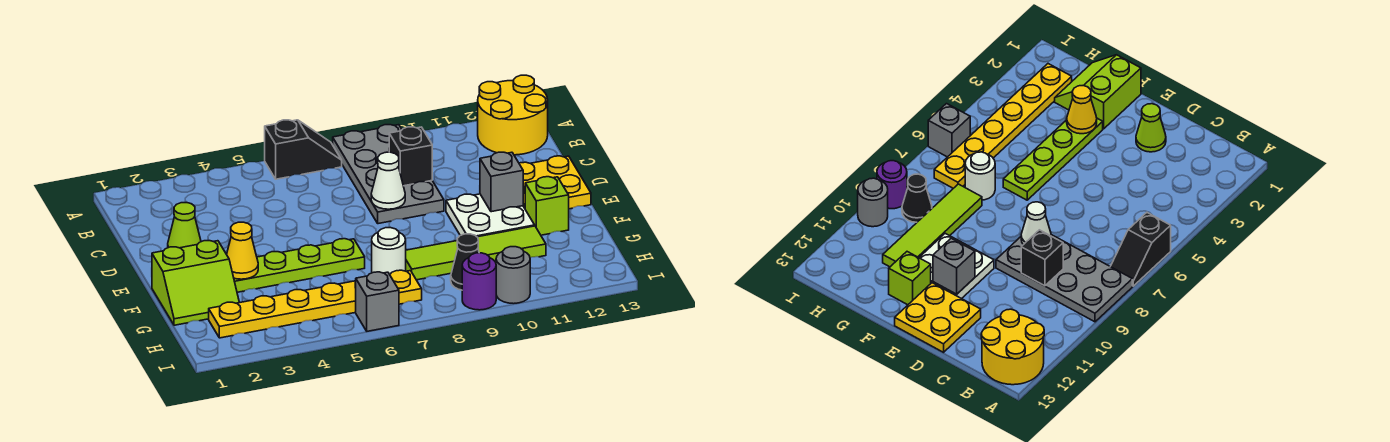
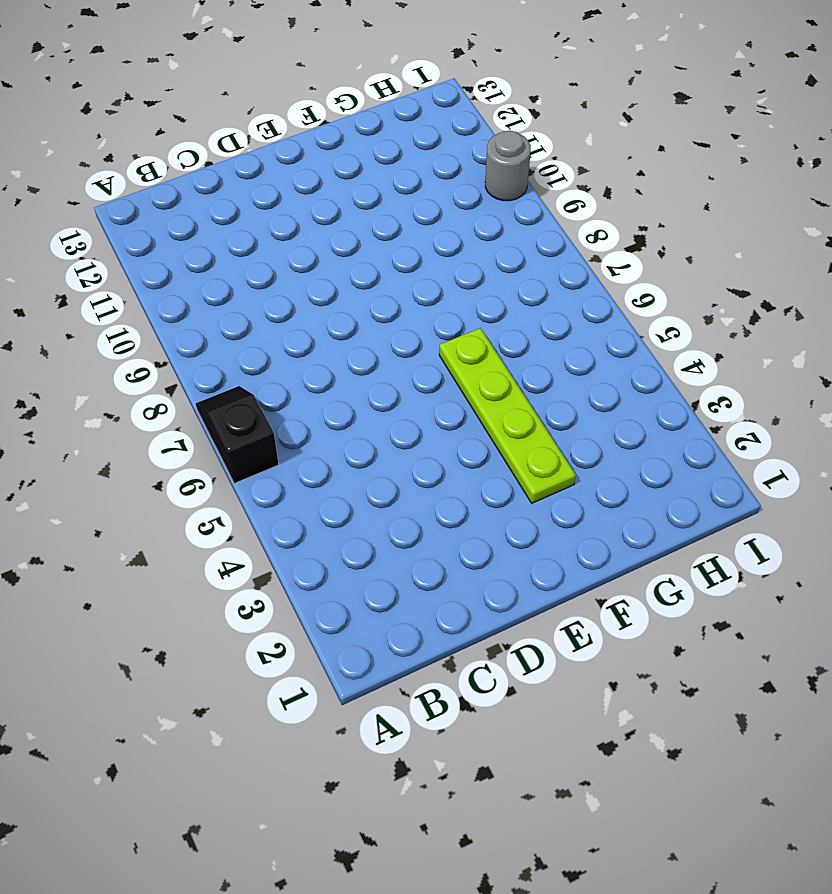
none -> grey 2x4 plate [333,125,444,224]
none -> yellow 2x2 round brick [478,75,548,155]
none -> lime 1x1 cone [168,202,201,248]

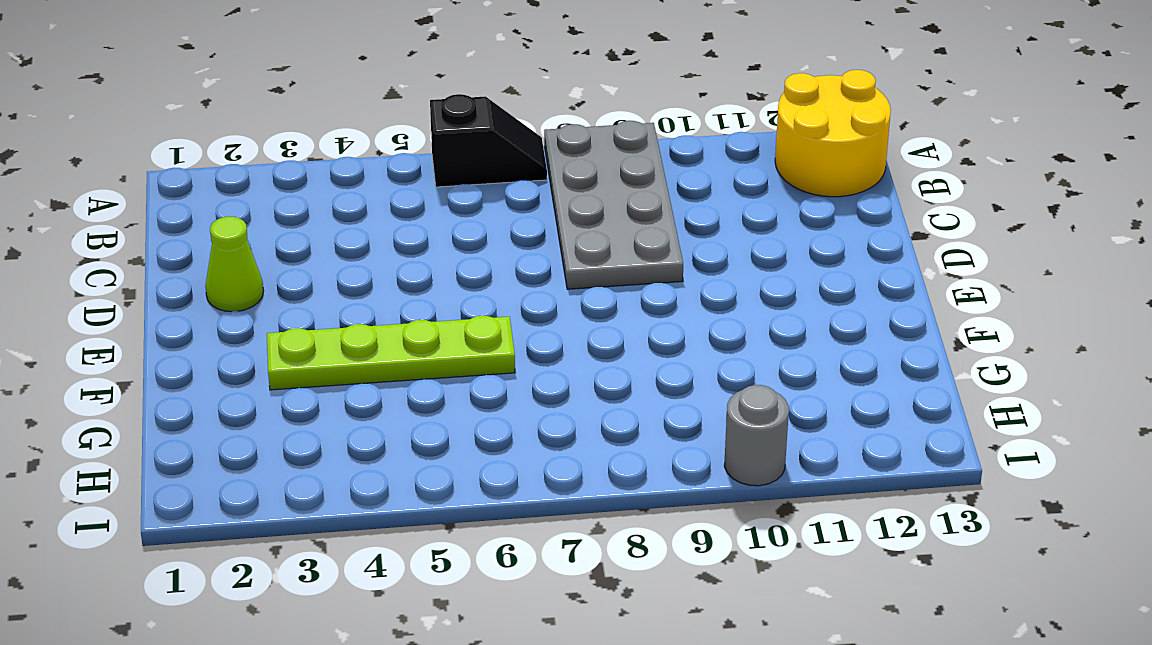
none -> yellow 2x2 plate [519,156,591,209]
none -> white 2x2 plate [446,194,535,237]
none -> lime 2x2 slope [152,241,239,325]

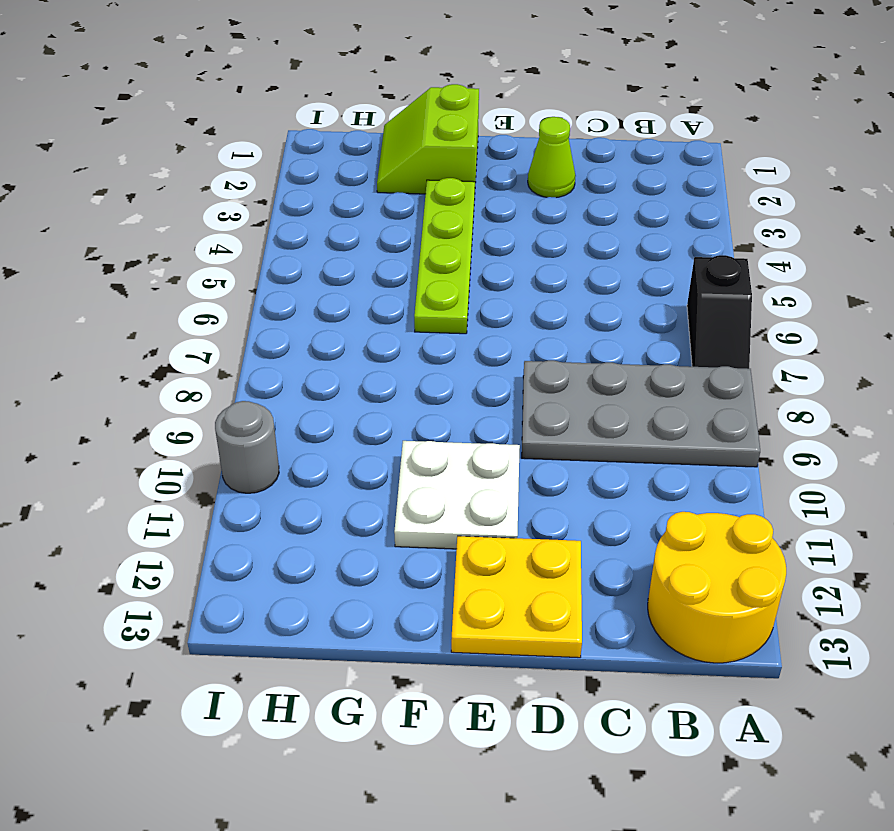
none -> lime 1x1 brick [525,177,569,235]
none -> white 1x1 round brick [372,228,406,274]
none -> lime 1x4 tile [406,226,546,280]

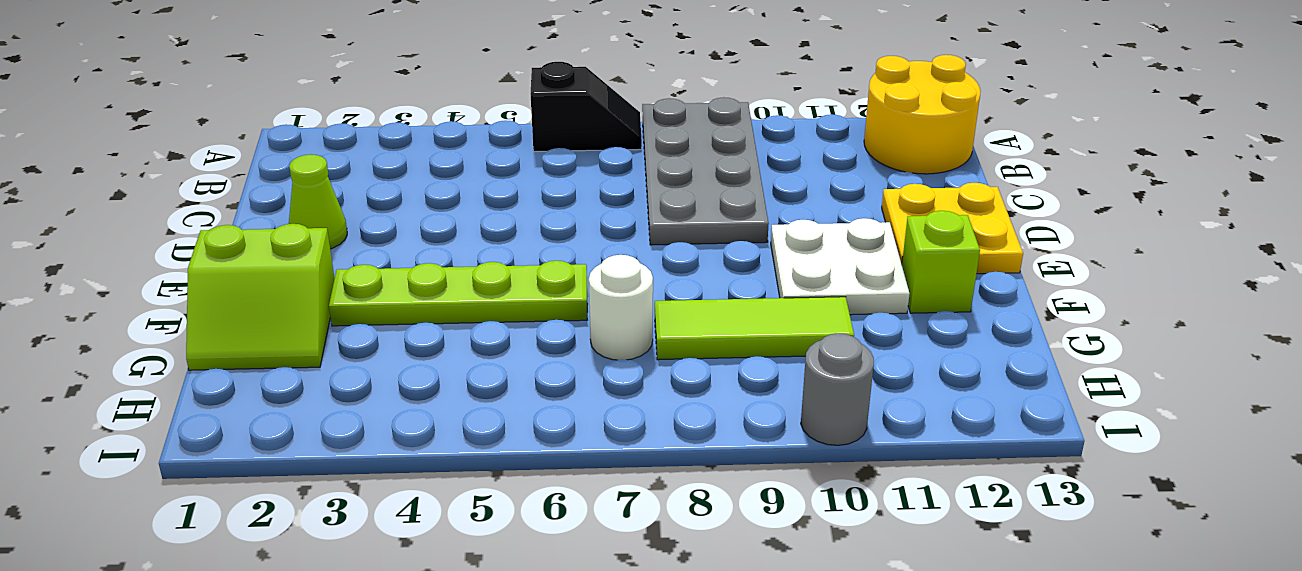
lime 1x3 tile [655,297,854,360] -> lime 1x4 tile [406,226,546,280]
none -> yellow 1x6 plate [209,270,422,338]
none -> black 1x1 cone [451,234,479,290]
none -> grey 1x1 brick [356,272,399,331]

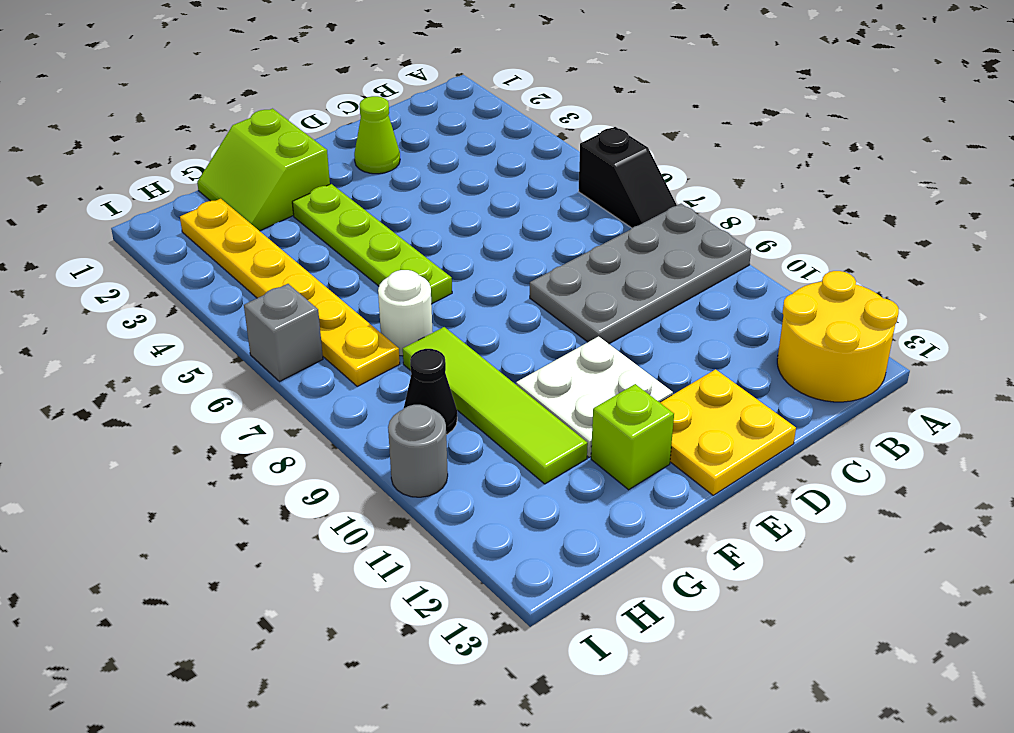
none -> purple 1x1 round brick [462,253,496,310]
none -> black 1x1 brick [389,127,432,186]
none -> white 1x1 cone [371,152,405,209]

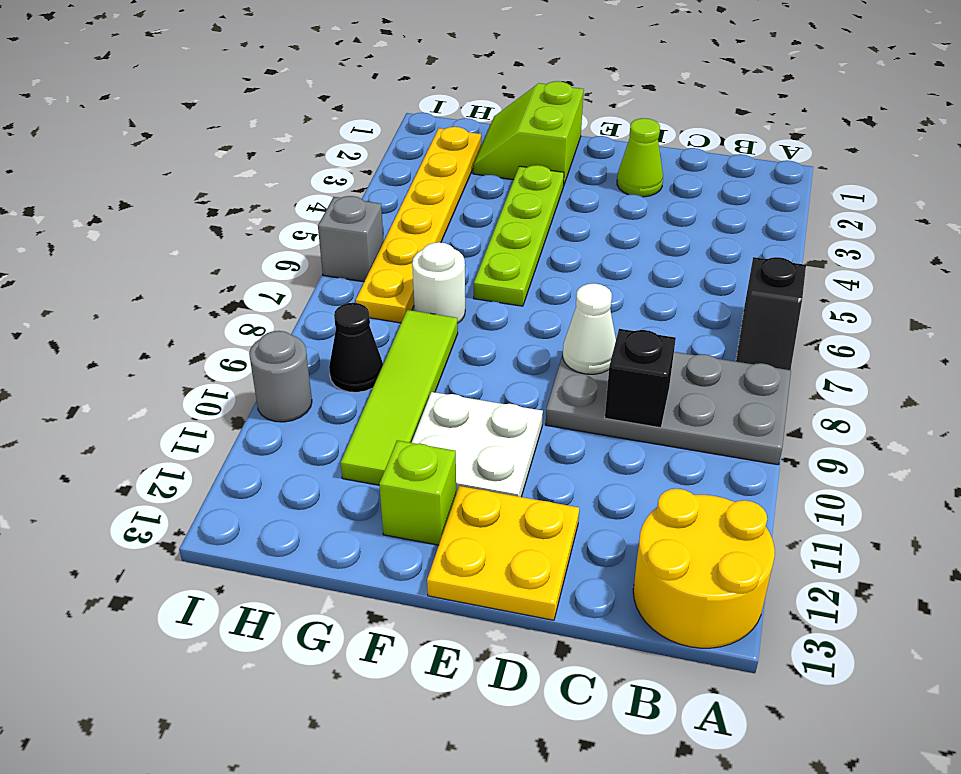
none -> purple 1x1 round brick [462,253,496,310]
none -> grey 1x1 brick [480,152,523,212]
none -> yellow 1x1 cone [227,222,258,279]

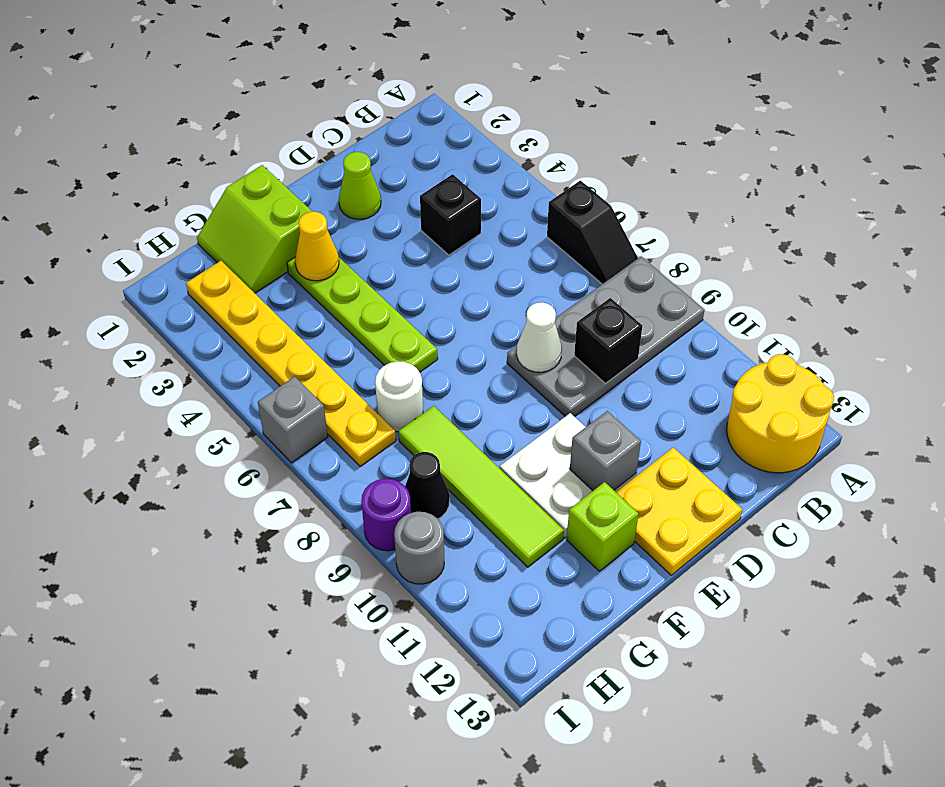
black 1x1 brick [420,174,481,255] -> none

